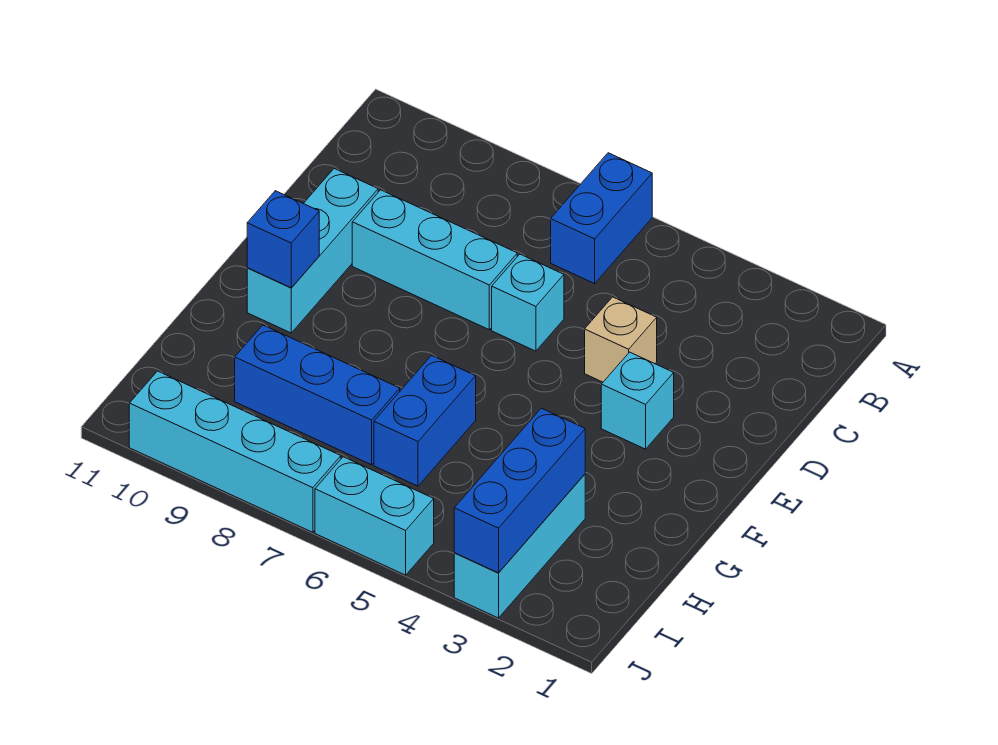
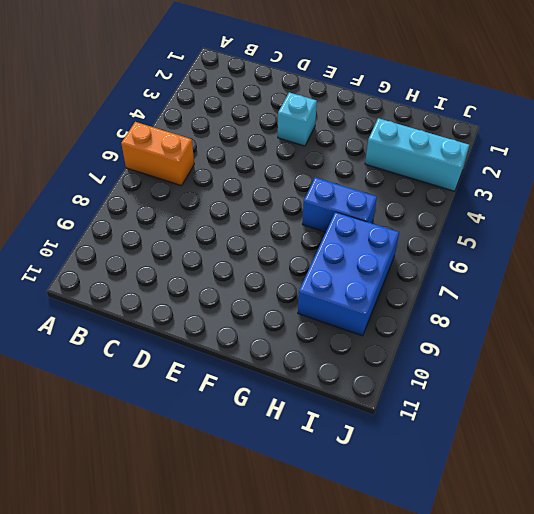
orange 1x2 brick [121,122,194,186] -> blue 1x2 brick [551,153,652,284]
blue 2x3 brick [298,212,399,336] -> blue 1x3 brick [235,325,400,465]
none -> tan 1x1 brick [585,297,657,382]
none -> cyan 1x1 brick [492,254,564,351]
none -> cyan 1x3 brick [352,190,517,330]

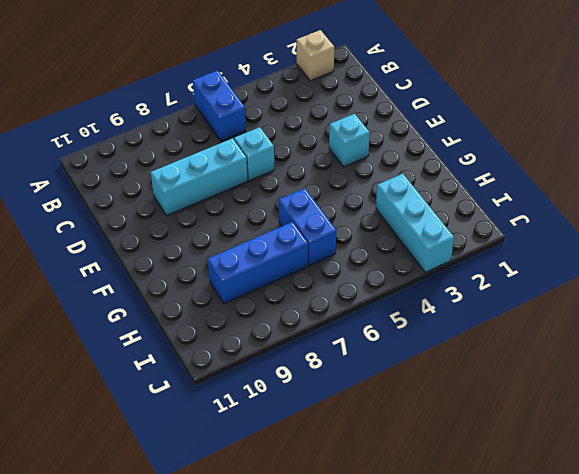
tan 1x1 brick [297,30,334,81] -> tan 1x1 brick moved to [585,297,657,382]
none -> cyan 1x3 brick [247,169,378,333]
none -> cyan 1x2 brick [315,457,434,575]
none -> cyan 1x4 brick [129,371,341,532]

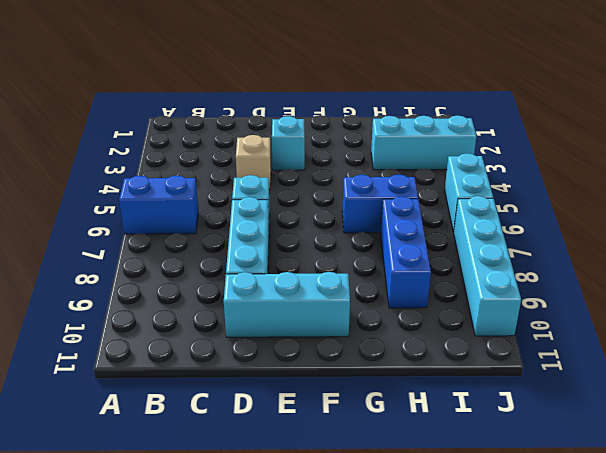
none -> blue 1x1 brick [247,191,319,288]
none -> blue 1x3 brick [454,408,585,573]

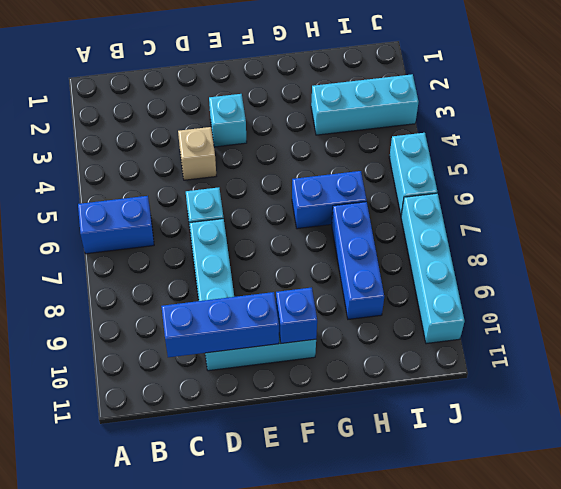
blue 1x3 brick [161,292,279,357] -> blue 1x3 brick moved to [454,408,585,573]

